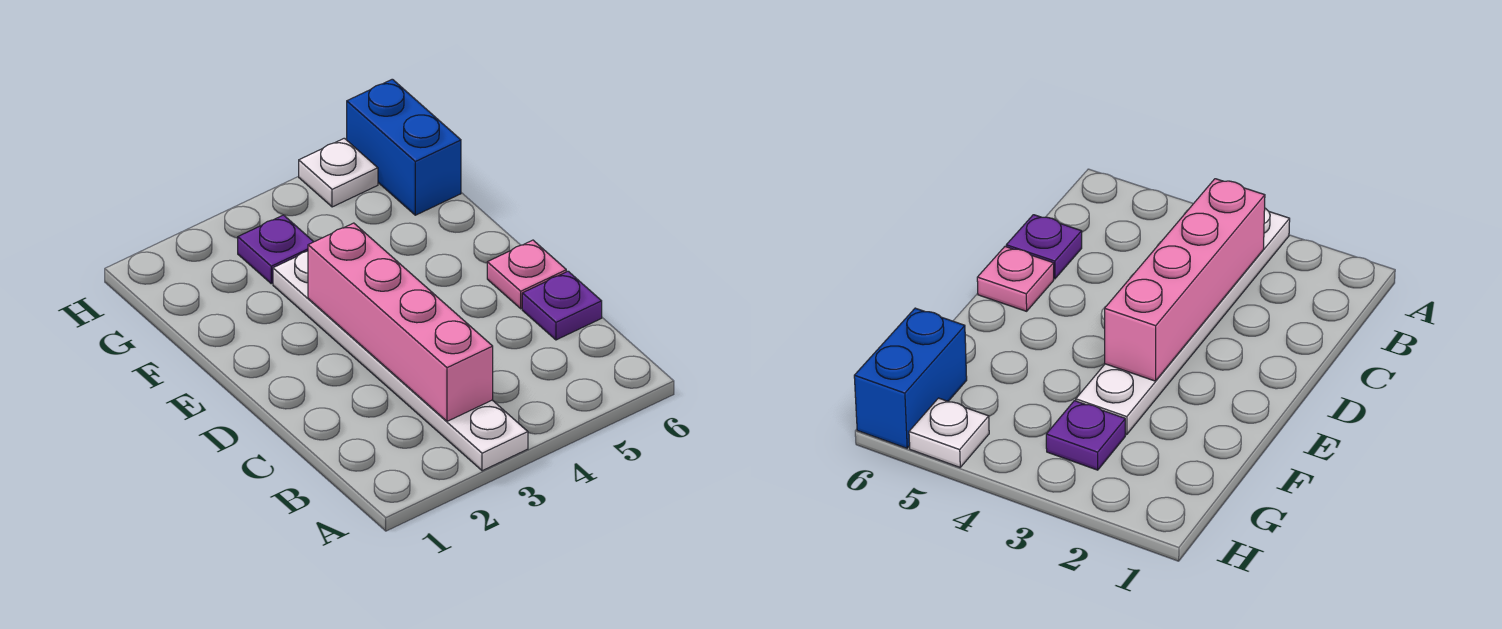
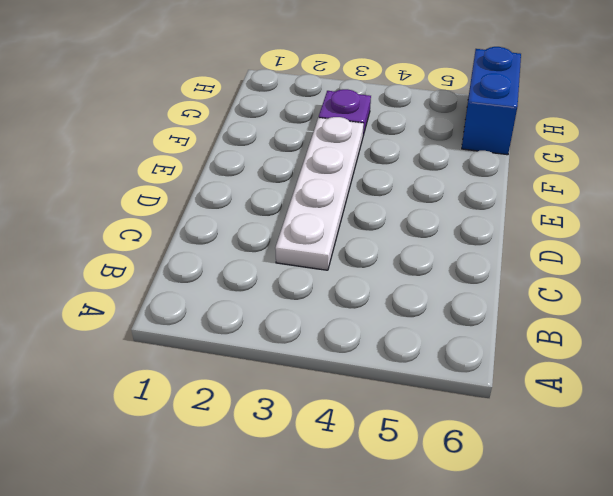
white 1x4 plate [275,117,364,270] -> white 1x6 plate [273,251,528,471]
none -> purple 1x1 plate [522,271,602,340]
none -> pink 1x1 plate [487,240,566,309]

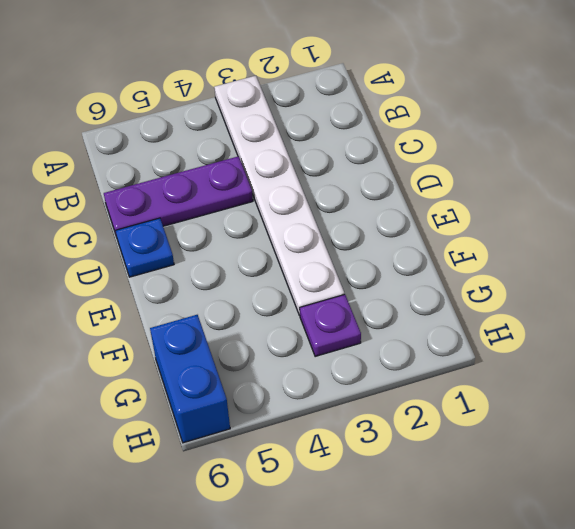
purple 1x3 plate [104,156,253,237] -> purple 1x1 plate [522,271,602,340]
blue 1x1 plate [116,218,174,277] -> pink 1x1 plate [487,240,566,309]
none -> white 1x1 plate [299,138,378,207]
none -> pink 1x4 brick [308,223,493,421]

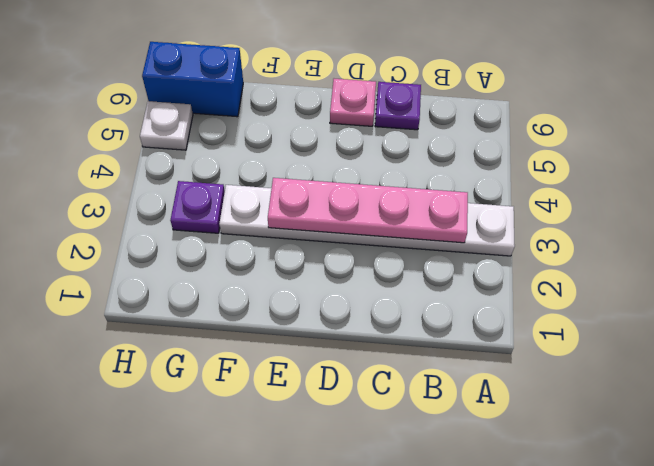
pink 1x4 plate [268,178,468,243] -> pink 1x4 brick [308,223,493,421]

